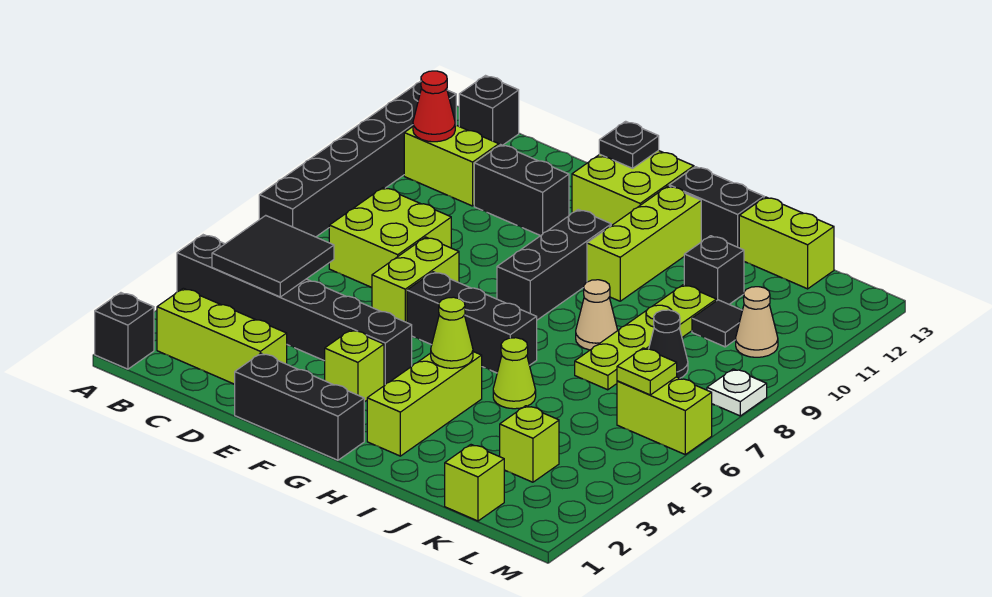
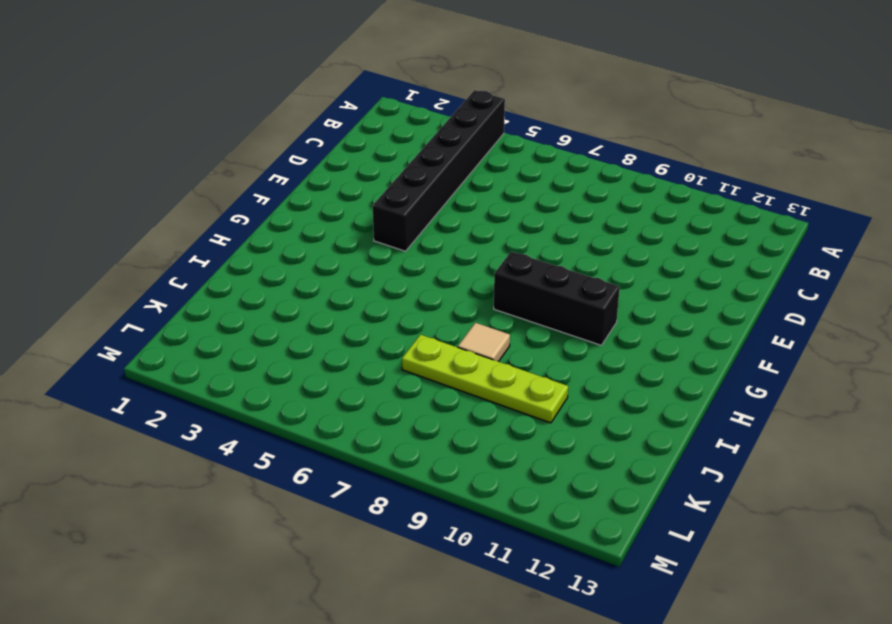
tan 1x1 tile [458,323,510,362] -> tan 1x1 cone [576,280,618,350]
none -> black 1x1 brick [95,293,154,369]
none -> black 1x6 brick [259,81,456,237]
none -> lime 1x3 brick [157,288,287,384]
none -> lime 1x2 brick [404,125,499,206]

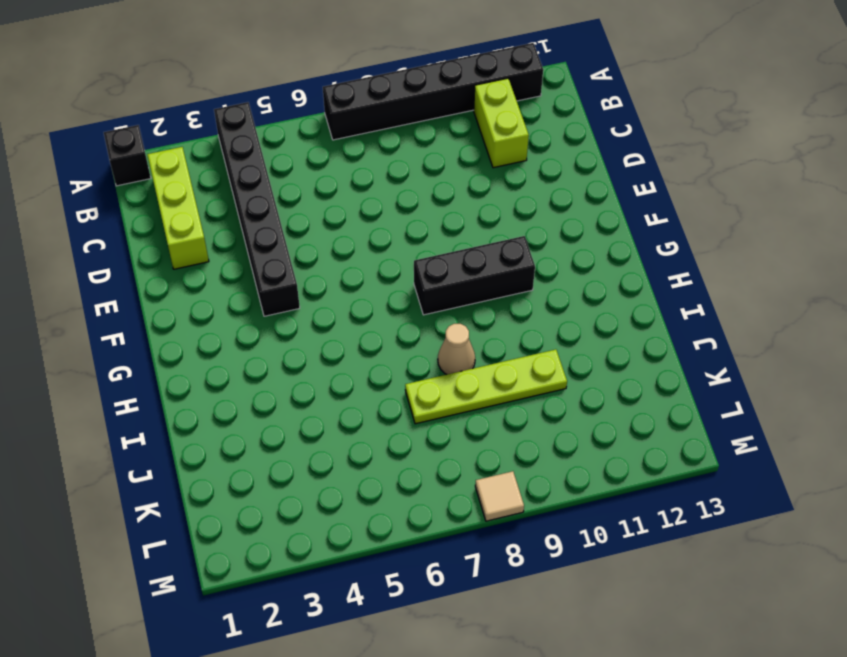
tan 1x1 tile [475,471,524,521] -> white 1x1 plate [707,369,767,416]
none -> black 1x1 brick [459,76,519,145]
none -> lime 2x2 brick [329,188,451,288]
none -> black 1x2 brick [474,145,569,236]
none -> black 1x3 brick [234,353,364,460]

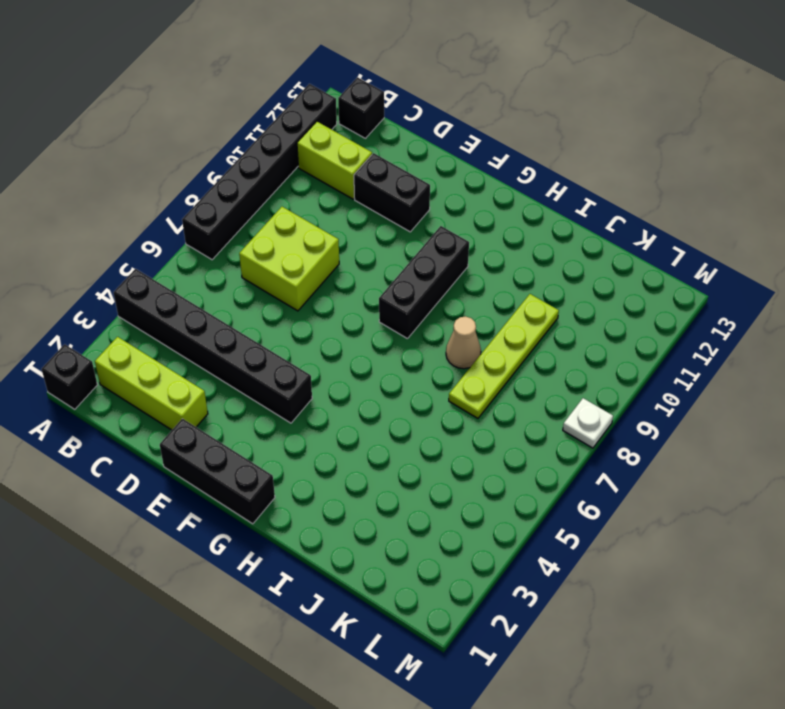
none -> lime 1x2 brick [372,237,459,323]
none -> lime 1x1 brick [325,330,384,402]
none -> black 1x3 brick [407,272,537,373]
none -> lime 2x2 brick [572,150,694,226]

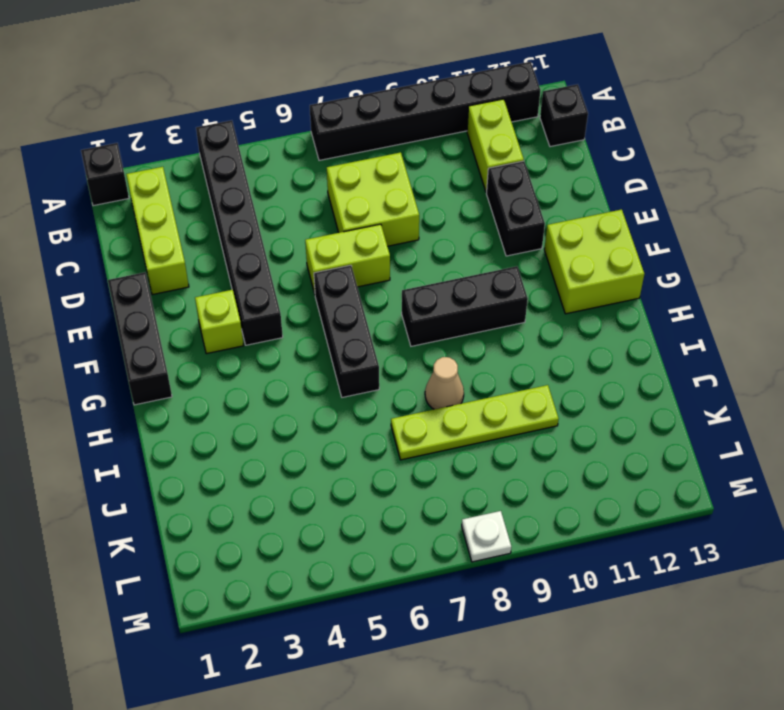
none -> lime 1x3 brick [367,352,482,456]
none -> lime 1x3 brick [587,186,701,301]
none -> black 1x2 brick [669,167,764,248]
none -> lime 1x1 cone [493,338,536,409]

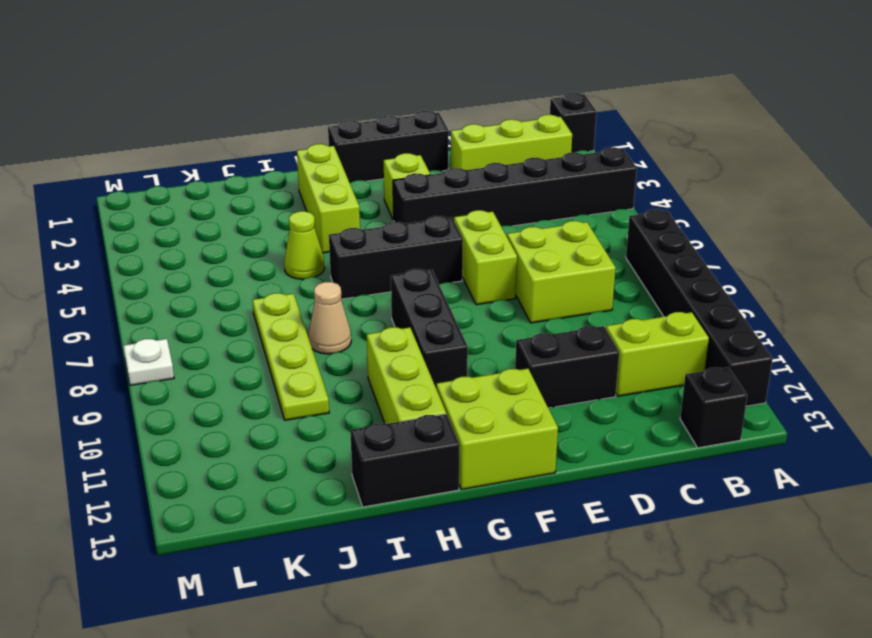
none -> black 1x1 brick [684,236,744,304]
none -> lime 1x2 brick [739,197,834,289]
none -> lime 1x1 brick [445,445,504,521]
none -> lime 1x1 brick [500,406,559,482]

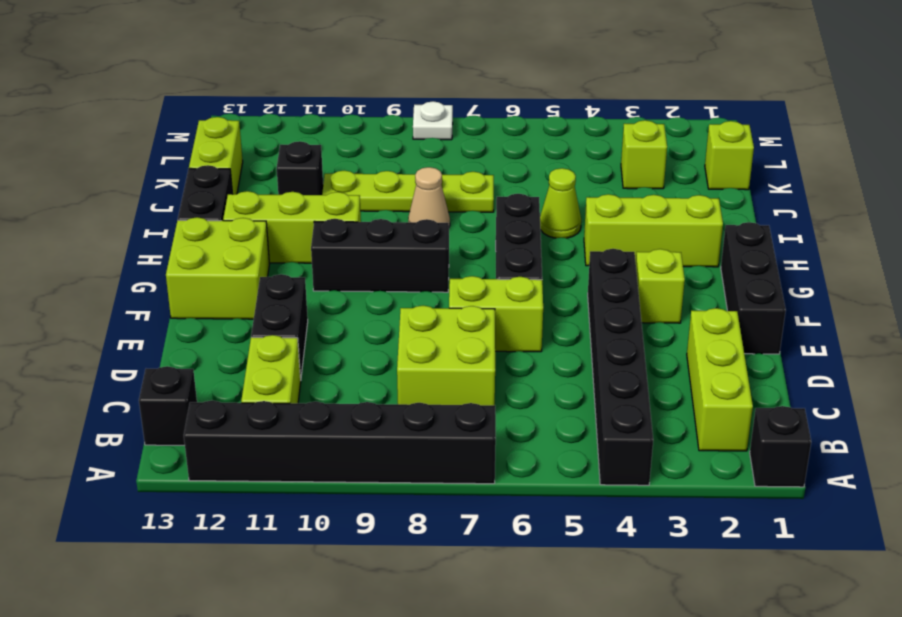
none -> black 1x1 cone [649,310,688,378]
none -> black 1x1 tile [692,300,742,347]
none -> lime 1x2 brick [617,377,712,455]
none -> tan 1x1 cone [736,287,778,357]

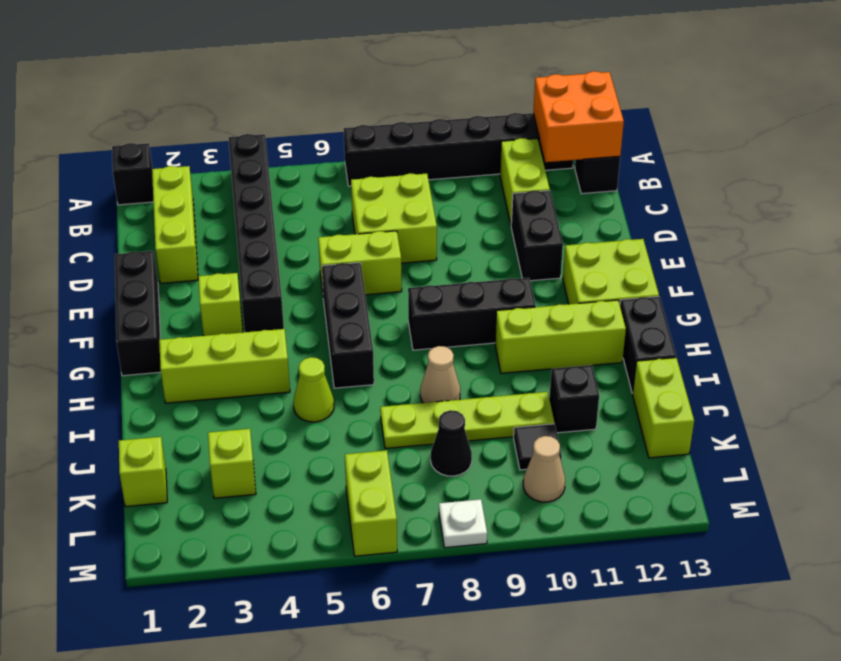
orange 2x2 brick [533,71,624,162] -> none
none -> black 2x2 tile [212,215,334,297]
none -> red 1x1 cone [413,71,455,142]
none -> black 1x1 plate [599,121,659,168]
none -> lime 1x1 cone [431,297,473,368]

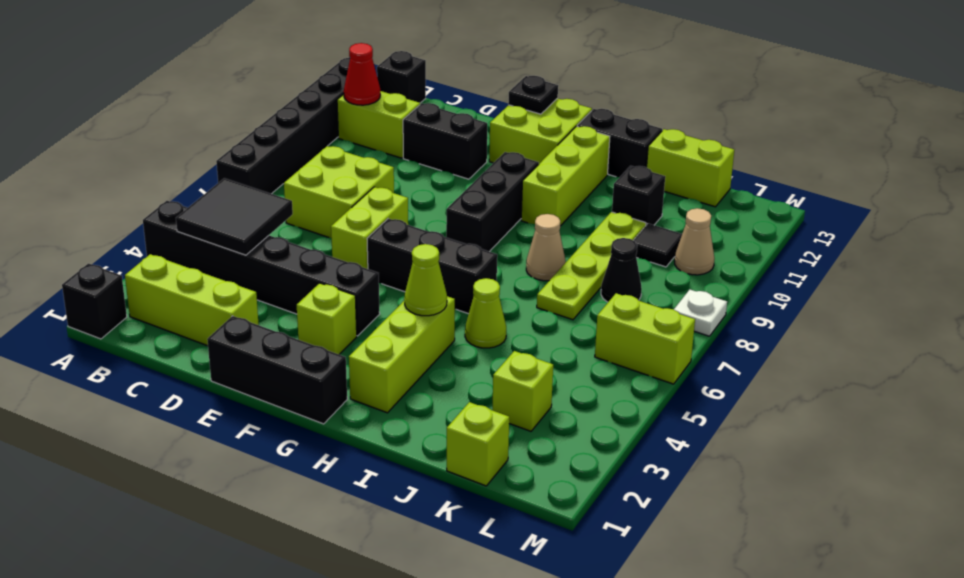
none -> lime 1x1 plate [617,348,677,395]

